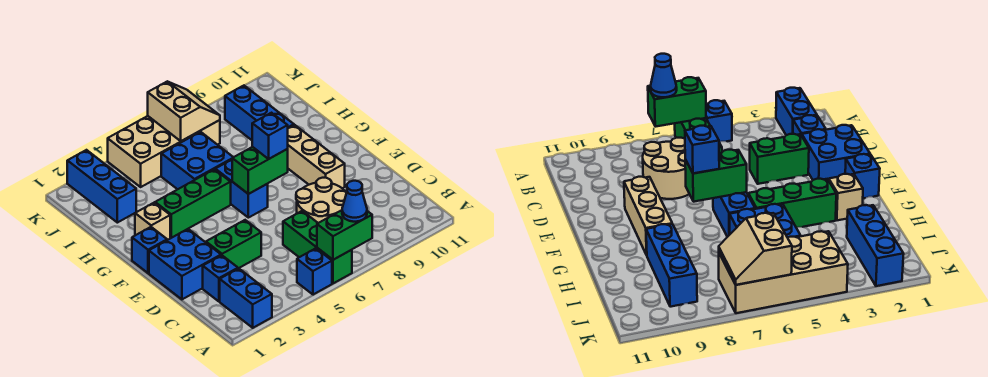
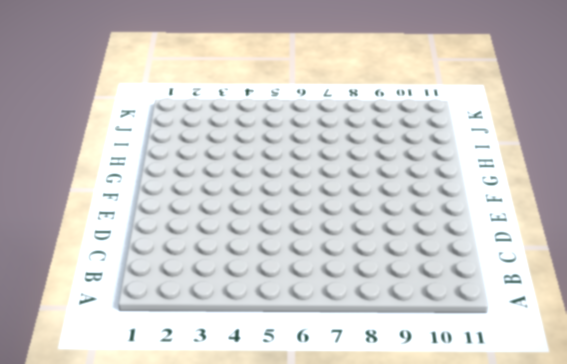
none -> blue 1x2 brick [220,268,272,328]
none -> blue 1x1 brick [297,248,332,295]
none -> green 1x3 brick [283,211,352,283]

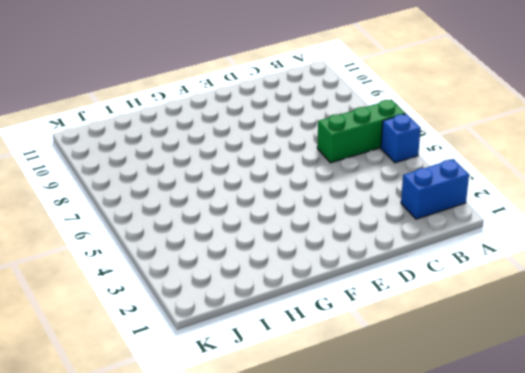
none -> blue 1x1 brick [203,255,238,301]
none -> tan 2x2 round brick [296,178,347,223]
none -> blue 2x2 brick [149,229,221,299]

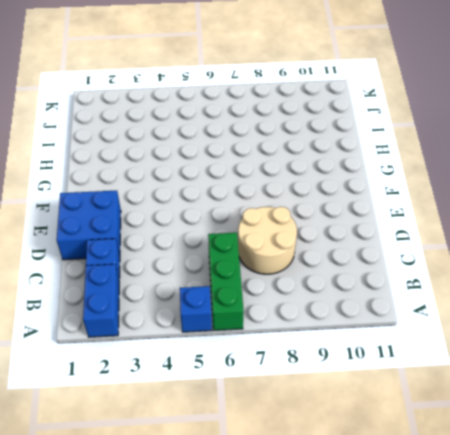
none -> green 1x2 brick [206,220,261,268]
none -> tan 1x3 brick [288,125,345,188]
none -> blue 1x1 brick [132,227,167,273]

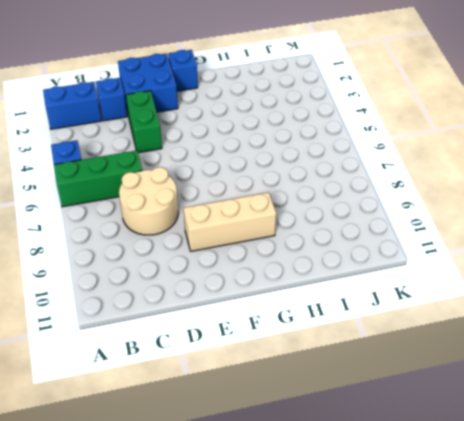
none -> blue 1x2 brick [215,160,268,218]
none -> tan 1x1 brick [135,203,170,240]
none -> green 1x3 brick [155,169,231,238]

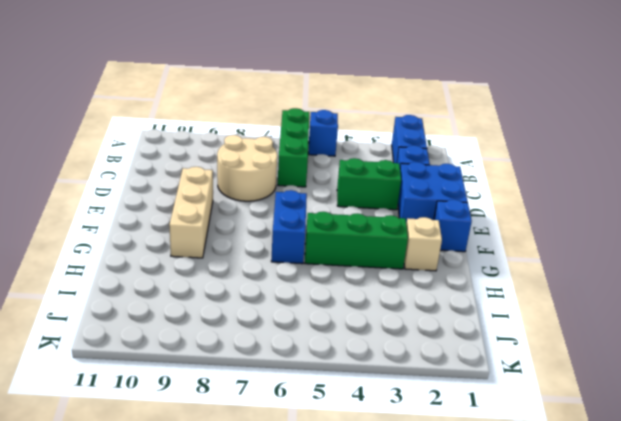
none -> blue 2x2 brick [161,132,233,189]
none -> blue 1x3 brick [225,86,294,140]
none -> blue 1x3 brick [67,150,136,223]

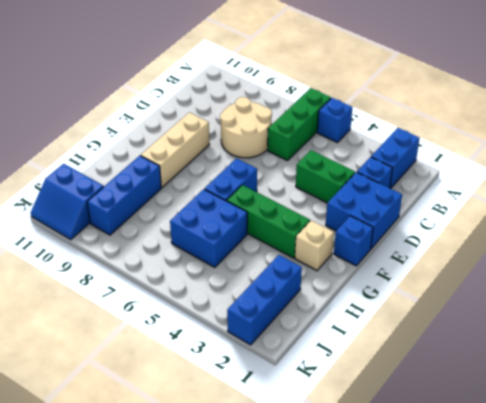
blue 2x2 slope [31,164,104,240] -> none
none -> tan 2x4 brick [108,116,220,187]
none -> green 1x2 brick [317,210,372,260]
none -> green 1x2 brick [232,147,288,194]

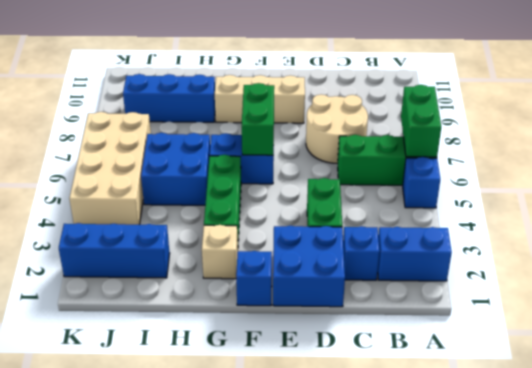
none -> tan 2x2 slope [148,81,220,141]
none -> blue 1x1 cone [342,181,367,222]
none -> blue 1x1 brick [252,113,288,159]

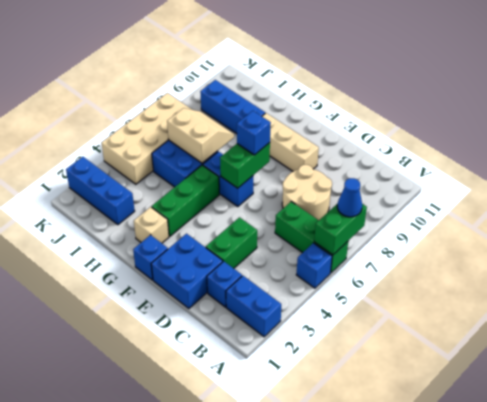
tan 2x2 slope [167,108,234,163] -> tan 2x2 slope moved to [148,81,220,141]

